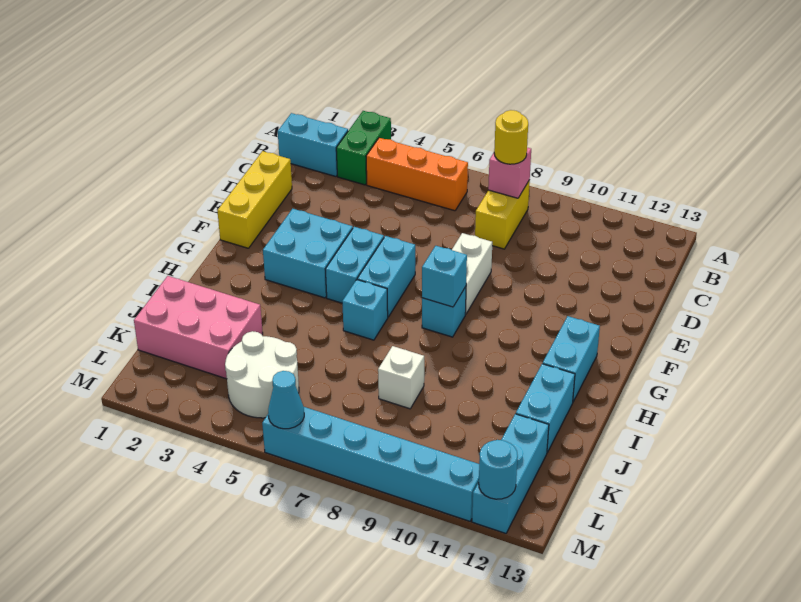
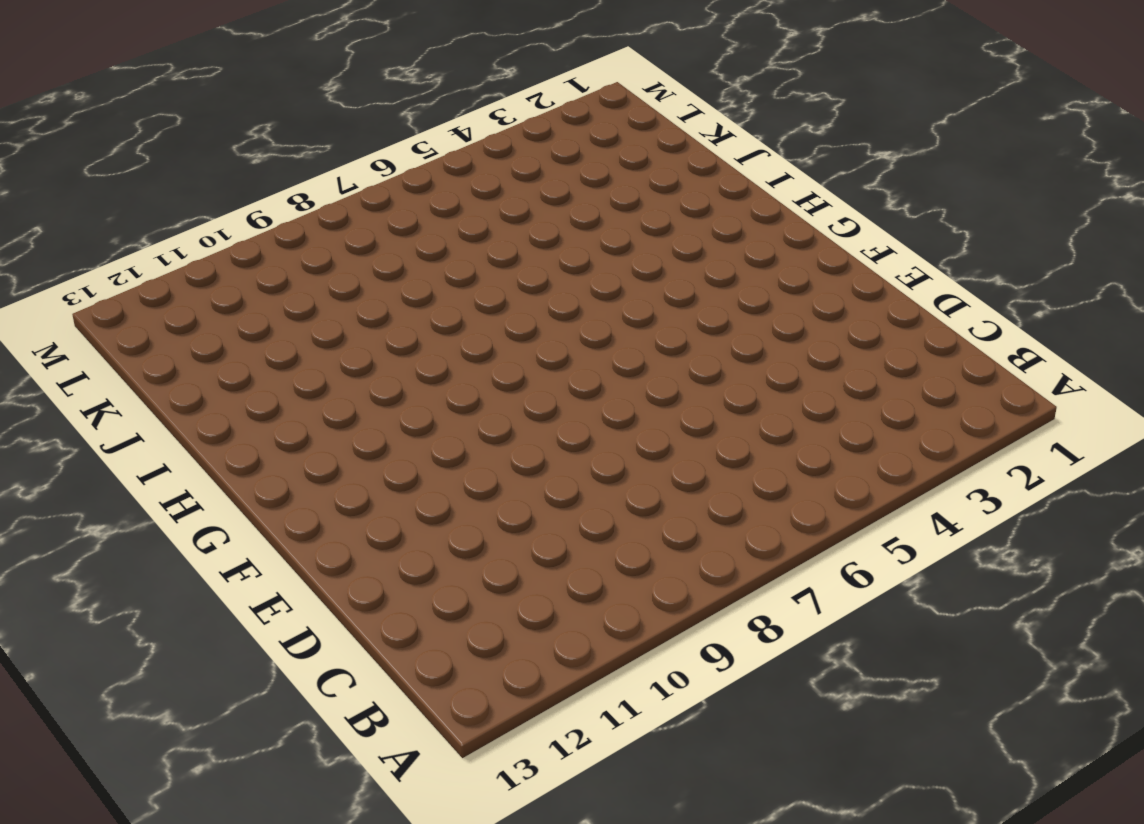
none -> green 1x2 brick [336,111,391,185]
none -> cyan 1x2 brick [278,113,348,176]
none -> orange 1x3 brick [366,138,468,211]

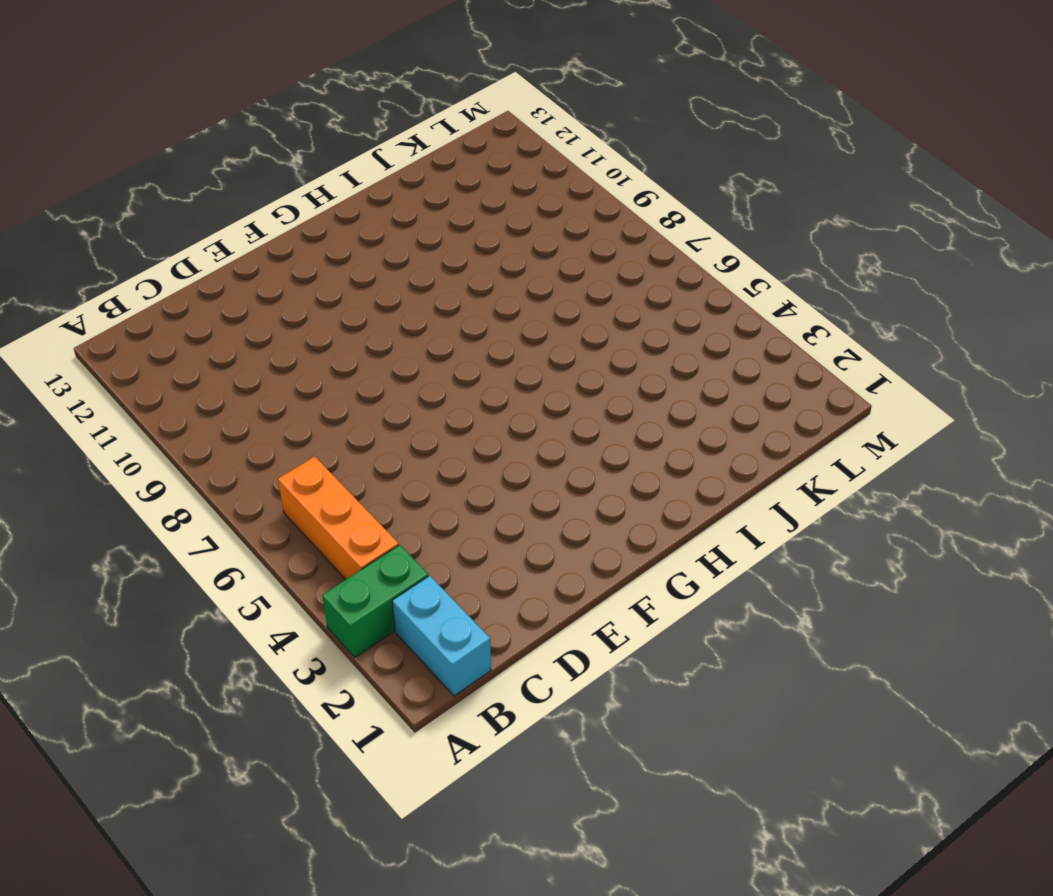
none -> yellow 1x2 brick [475,180,530,249]
none -> yellow 1x3 brick [217,151,292,248]
none -> white 1x2 brick [452,233,492,314]

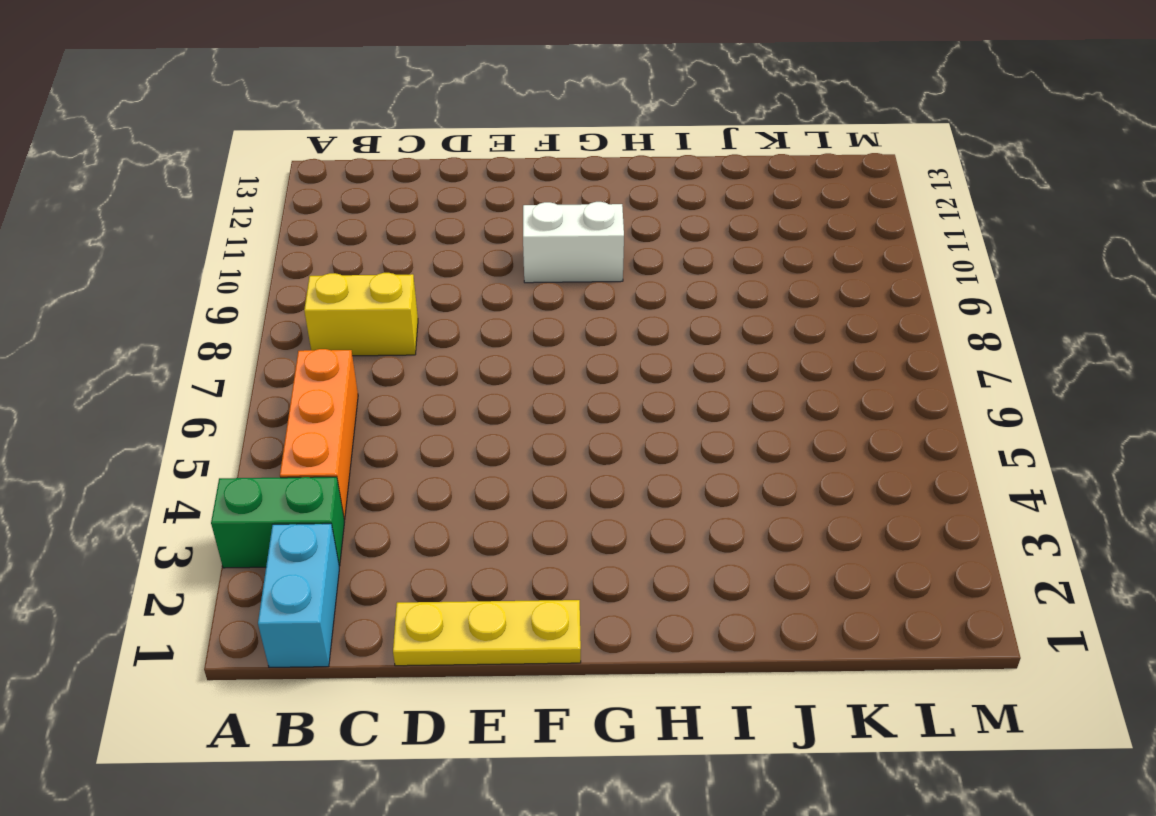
yellow 1x3 plate [393,600,581,666] -> yellow 1x3 brick [217,151,292,248]
white 1x2 brick [523,202,624,283] -> white 1x2 brick moved to [452,233,492,314]
none -> cyan 2x2 brick [263,209,353,298]
none -> cyan 1x2 brick [325,227,384,303]
none -> cyan 1x2 brick [357,236,415,317]

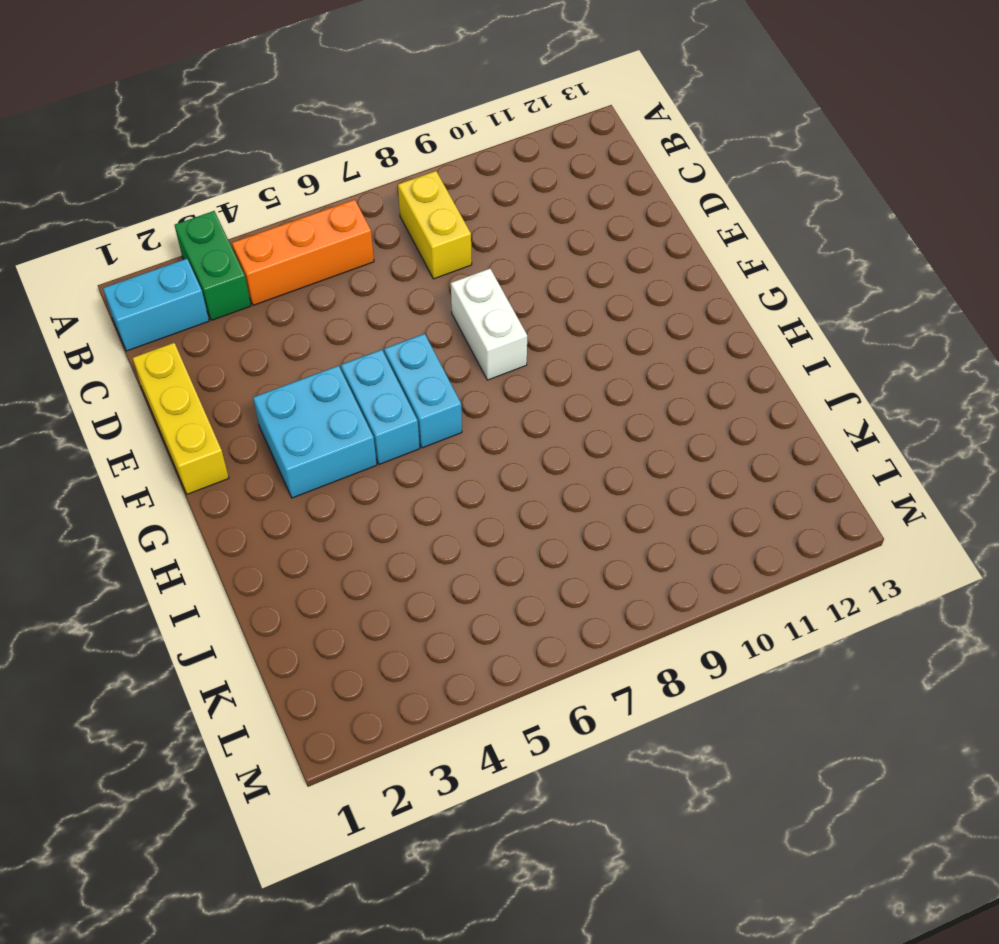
none -> cyan 1x1 brick [422,287,466,337]
none -> cyan 1x2 brick [543,316,600,401]
none -> cyan 1x1 brick [342,280,388,340]

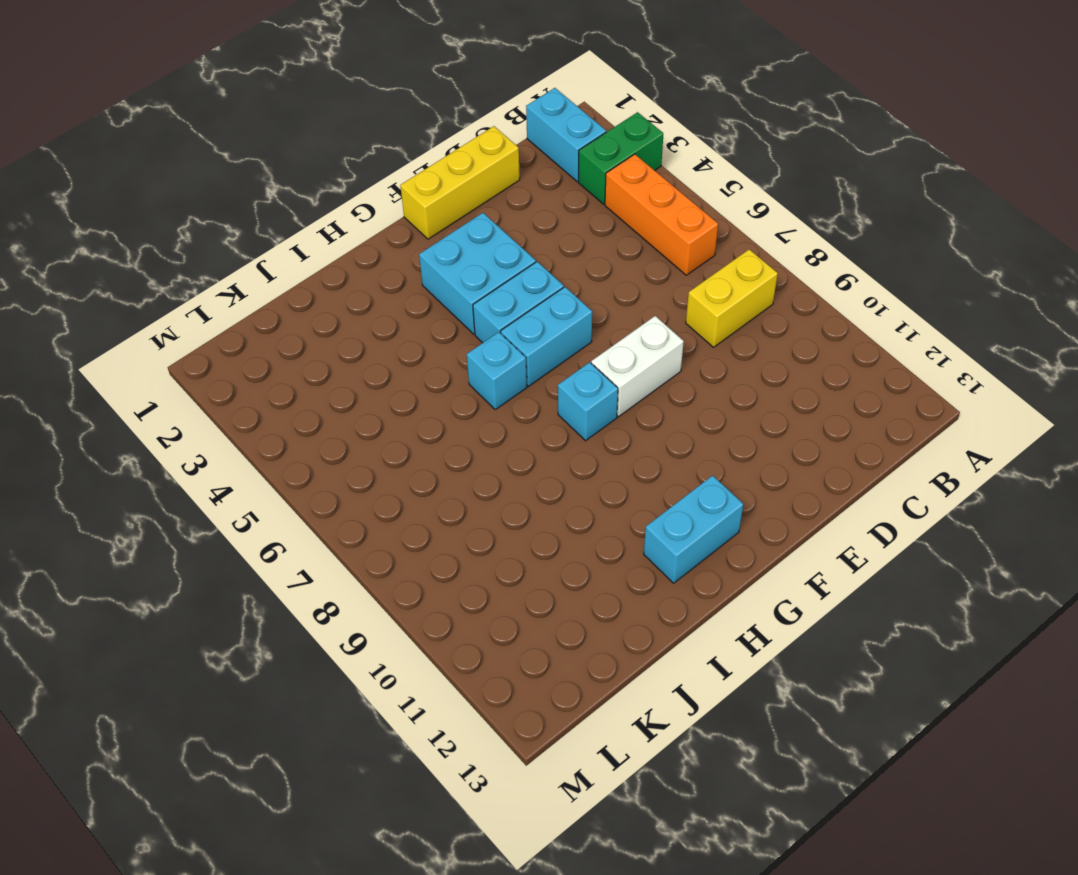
none -> cyan 1x2 brick [516,364,575,452]
none -> pink 2x3 brick [134,276,263,379]
none -> white 1x1 brick [378,346,424,409]

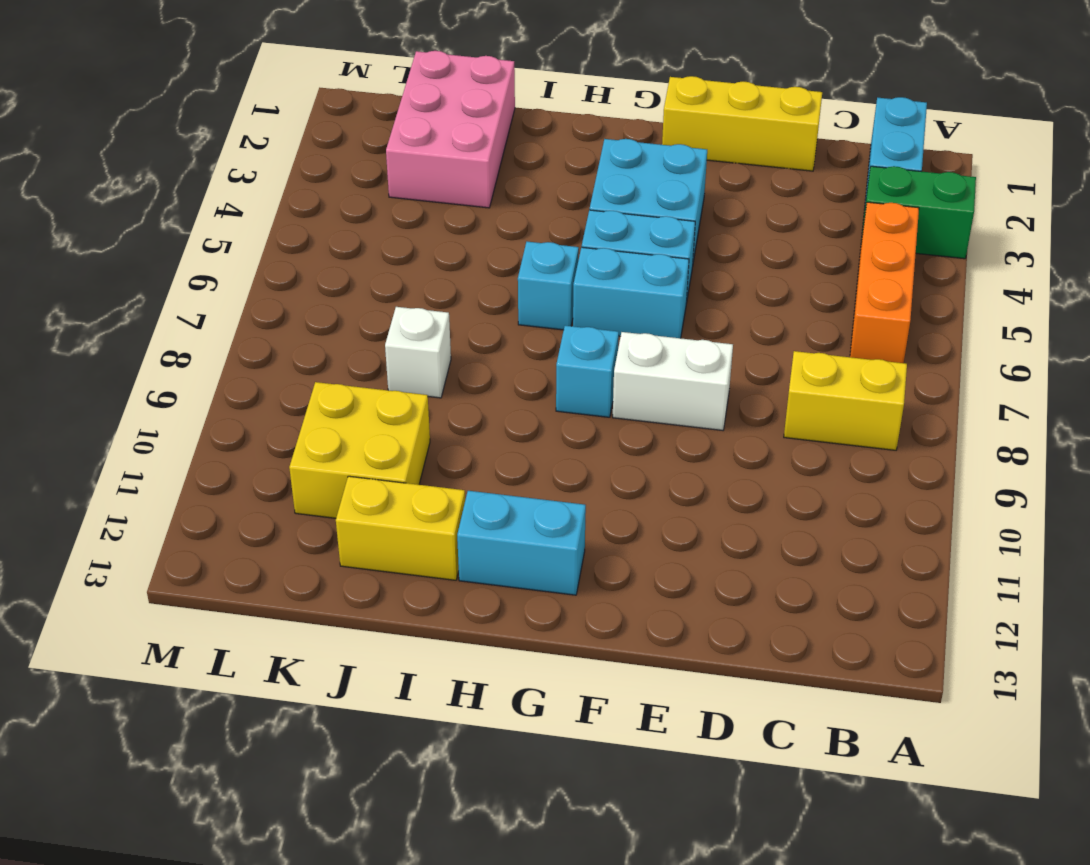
yellow 1x2 brick [336,476,465,580] -> cyan 1x2 brick [516,364,575,452]
yellow 2x2 brick [289,382,430,518] -> none
none -> white 2x2 round brick [225,331,299,418]
none -> cyan 1x3 brick [472,414,549,533]
none -> cyan 1x6 brick [262,407,479,521]

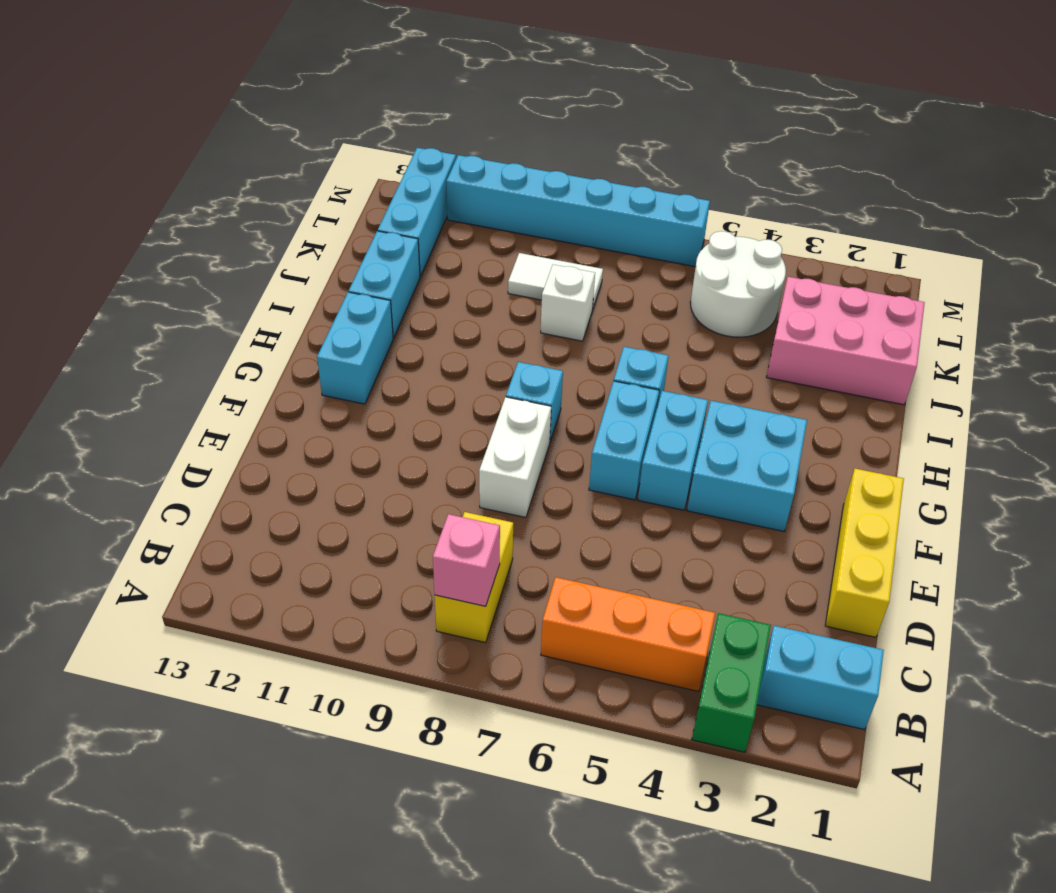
white 1x2 tile [508,253,603,310] -> none
none -> cyan 1x1 brick [422,246,467,307]
none -> cyan 1x1 cone [268,371,304,429]
none -> cyan 1x1 round brick [479,440,518,499]

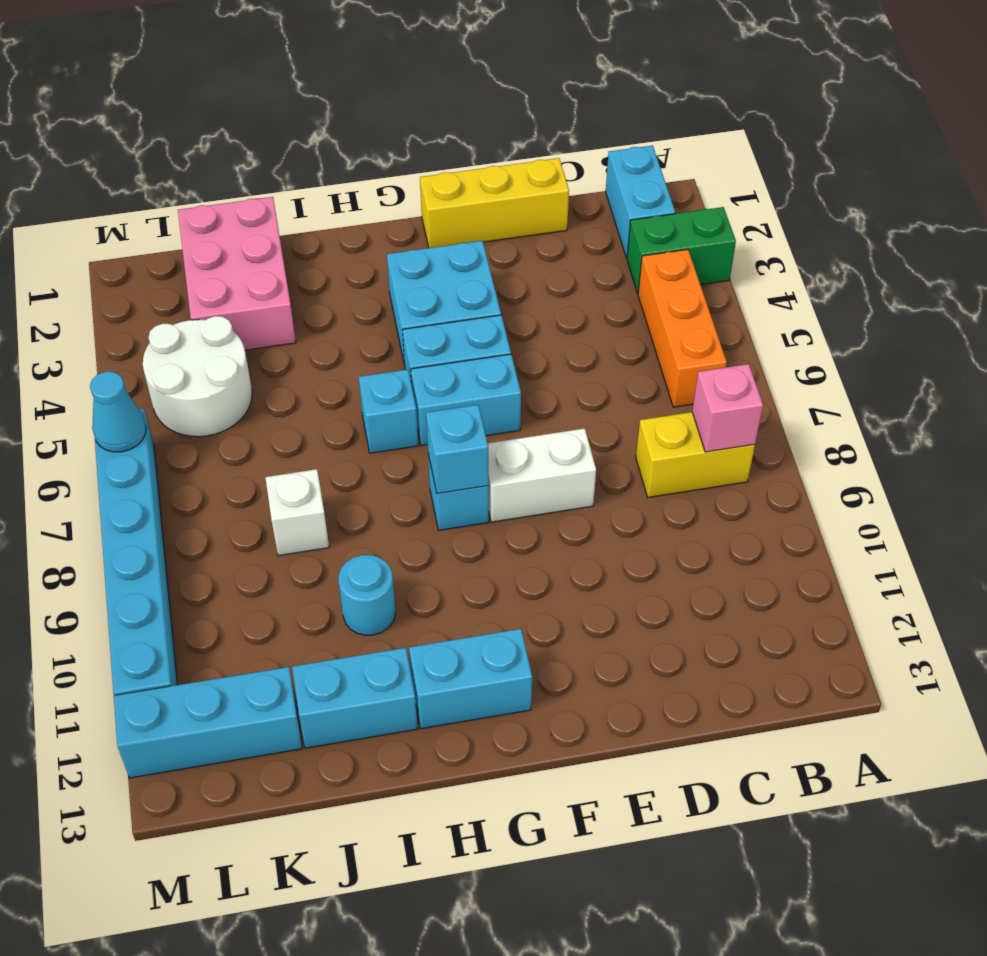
cyan 1x1 round brick [338,555,395,635] -> cyan 1x1 round brick moved to [479,440,518,499]
none -> yellow 1x1 round brick [494,110,528,164]

